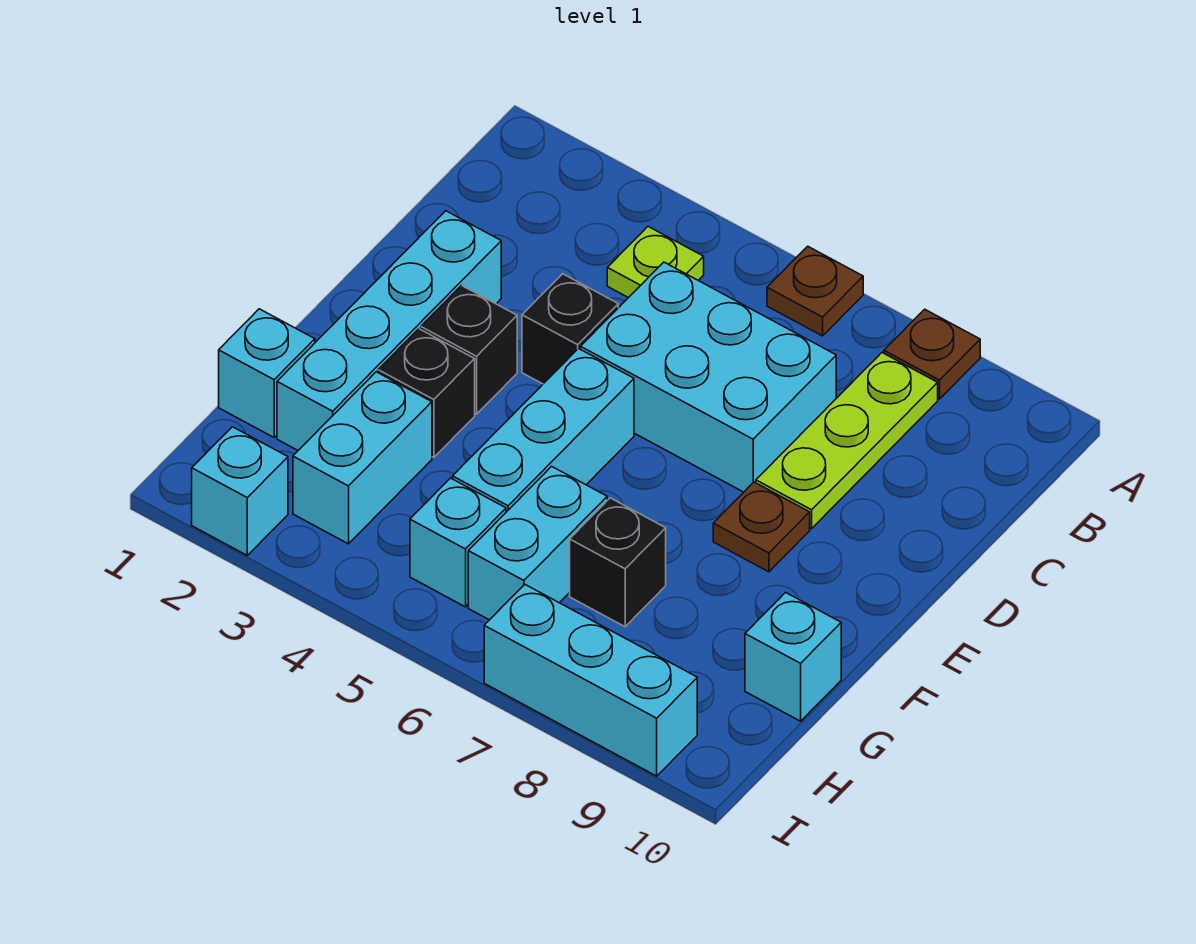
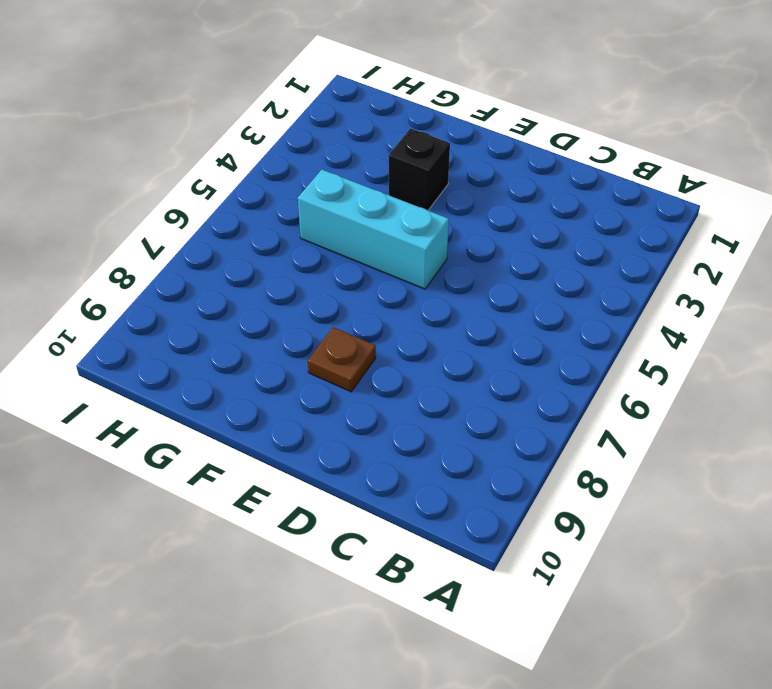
none -> brown 1x1 plate [767,246,863,336]
none -> brown 1x1 plate [884,309,980,399]
none -> lime 1x1 plate [607,227,704,298]

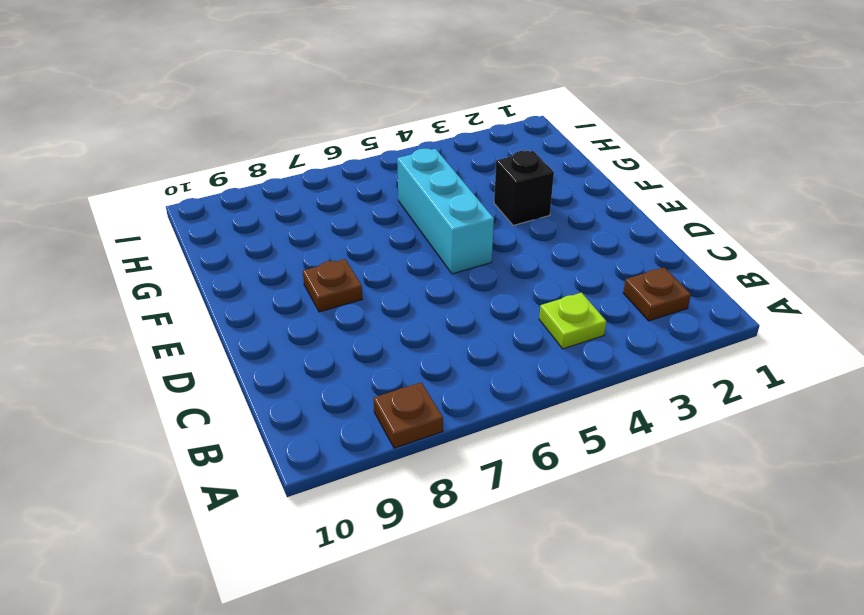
brown 1x1 plate [623,267,691,321] -> brown 1x1 plate moved to [767,246,863,336]
none -> lime 1x3 plate [756,353,938,529]
none -> cyan 2x3 brick [581,262,836,492]
none -> cyan 1x4 brick [277,211,501,450]

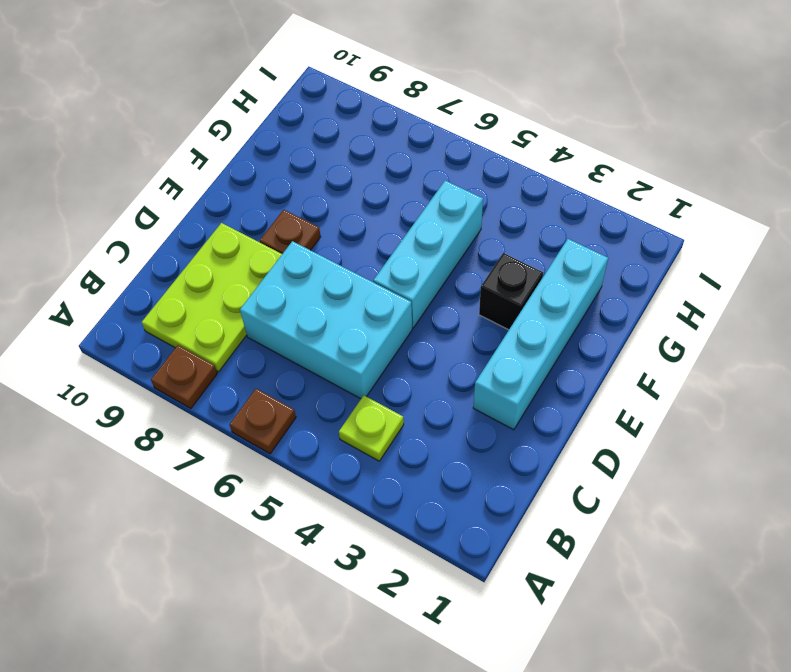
lime 2x3 plate [142,223,282,372] -> lime 1x3 plate [756,353,938,529]
none -> black 1x1 brick [522,274,618,384]
none -> black 1x1 brick [421,286,517,414]
none -> cyan 1x1 brick [219,309,315,437]

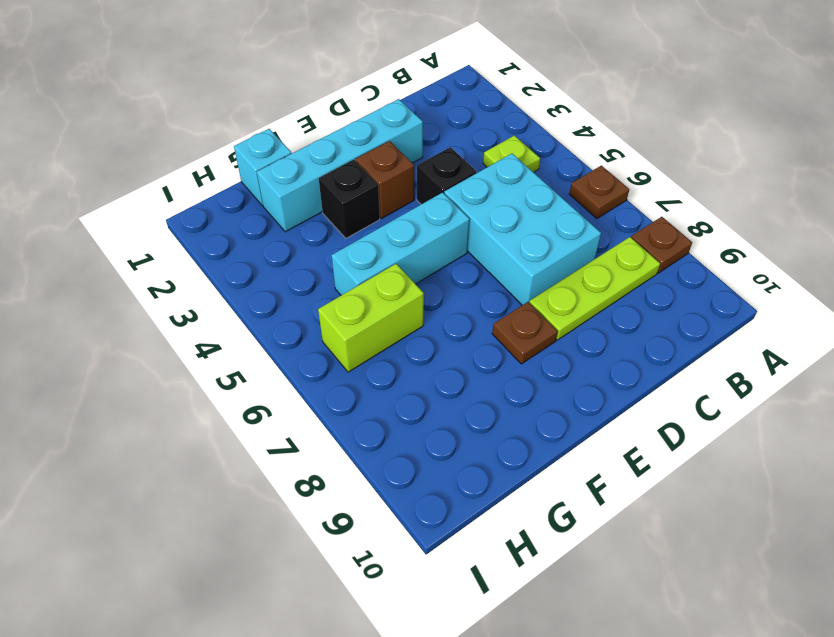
brown 1x1 brick [355,141,414,219] -> black 1x1 brick [421,286,517,414]
lime 1x2 brick [318,264,424,372] -> cyan 1x2 brick [468,466,607,620]
none -> cyan 1x2 brick [293,372,432,544]
none -> black 1x1 brick [570,498,666,627]
none -> cyan 1x1 brick [745,593,841,721]

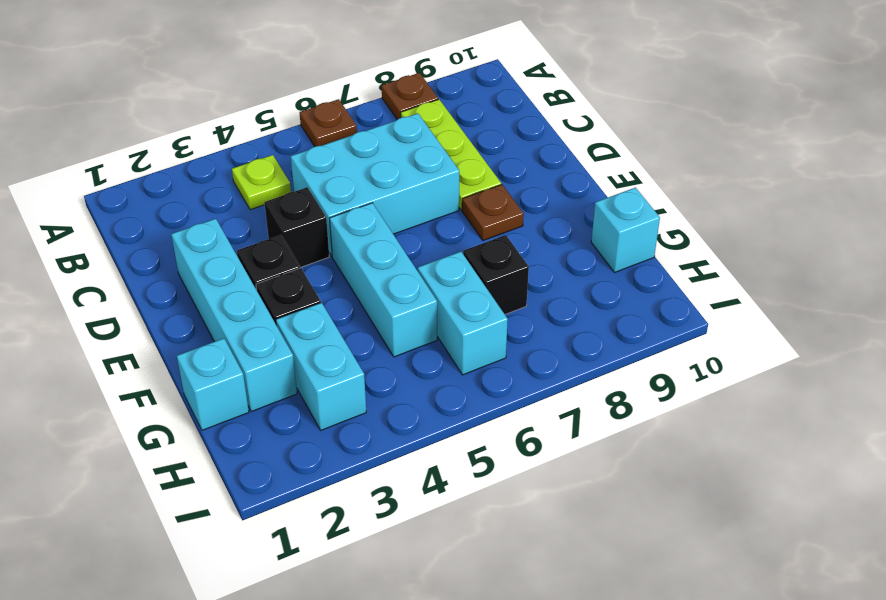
none -> cyan 1x1 brick [410,478,506,607]
none -> cyan 1x1 brick [192,427,288,555]
none -> cyan 1x3 brick [484,585,697,776]

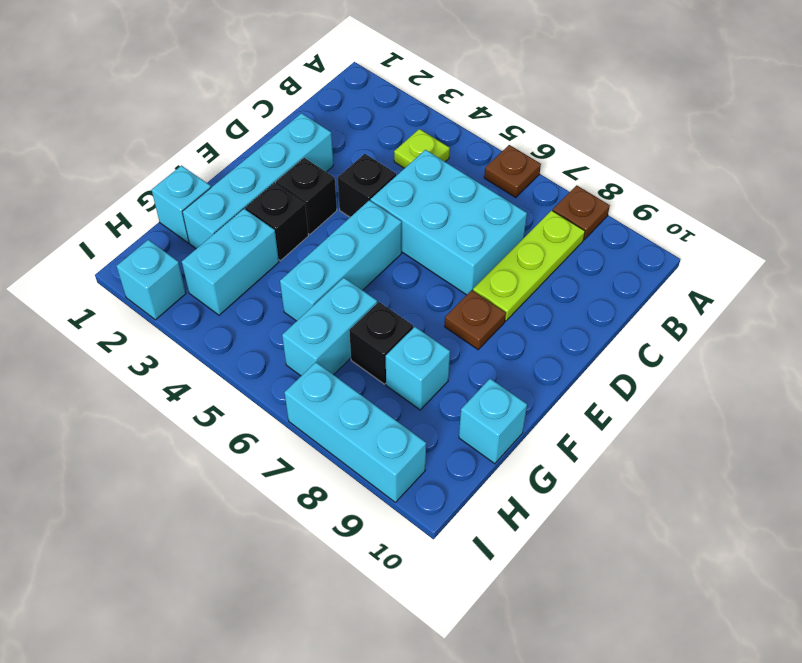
cyan 1x1 brick [386,327,450,410] -> cyan 1x1 brick moved to [410,478,506,607]

